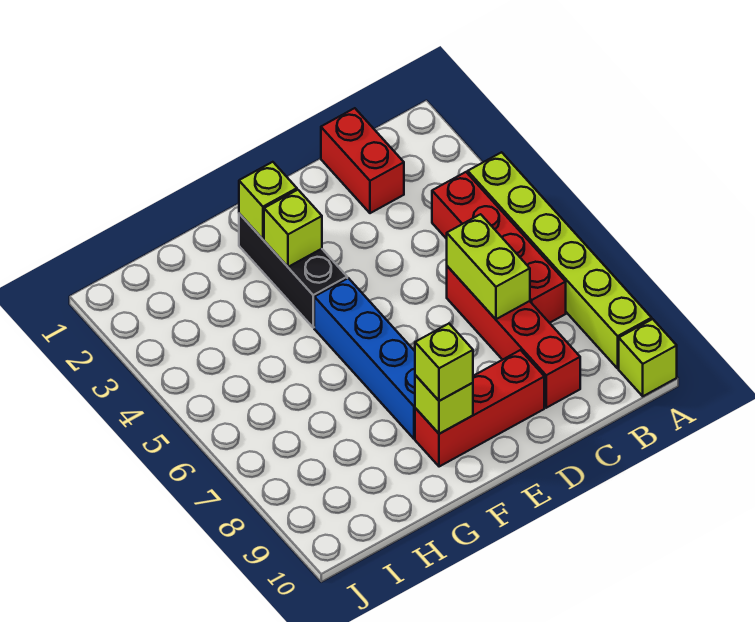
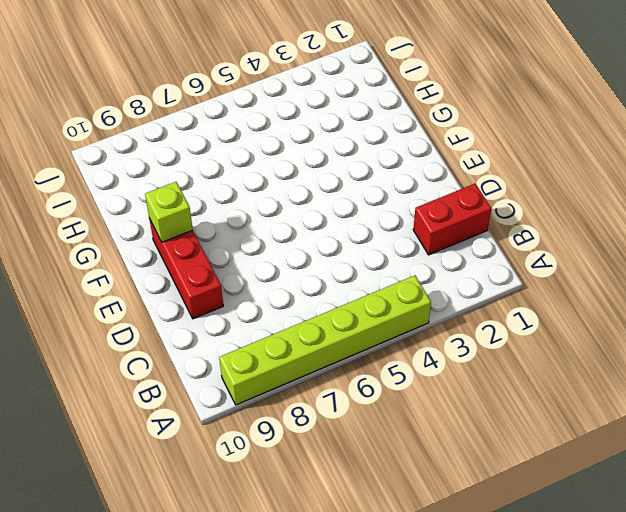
none -> lime 1x1 brick [619,319,677,396]
none -> red 1x4 brick [432,172,566,323]
none -> red 1x4 brick [447,266,580,408]

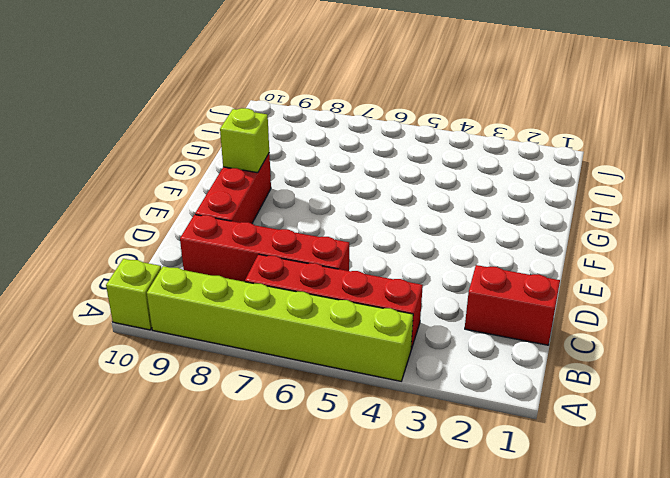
none -> black 1x3 brick [239,214,347,328]
none -> blue 1x4 brick [314,278,415,439]
none -> lime 1x2 brick [447,214,530,319]

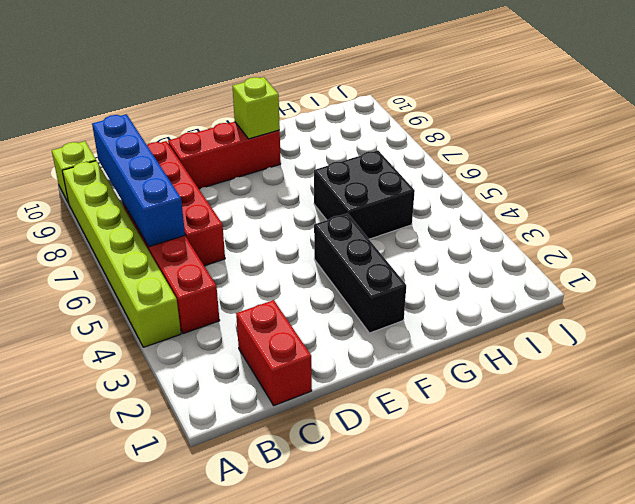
blue 1x4 brick [92,114,185,247] -> blue 1x4 brick moved to [314,278,415,439]
black 2x2 brick [314,150,415,239] -> none
none -> lime 1x2 brick [447,214,530,319]
none -> lime 1x1 brick [239,162,297,239]
none -> lime 1x1 brick [264,190,322,267]

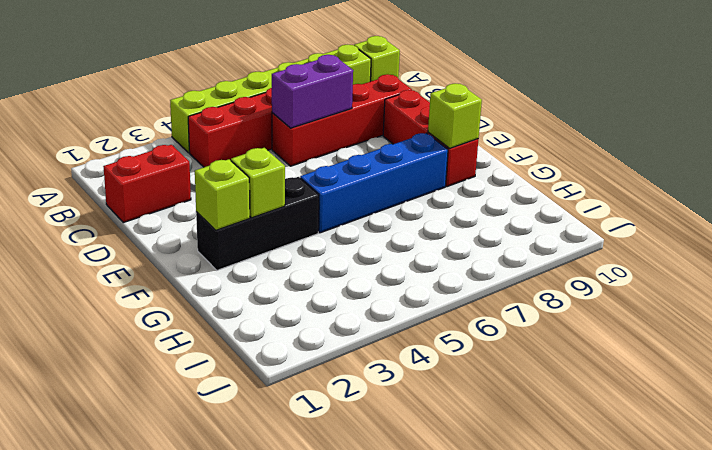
purple 1x2 brick [272,55,353,128] -> lime 1x2 brick [447,214,530,319]
none -> lime 1x1 brick [415,324,473,401]

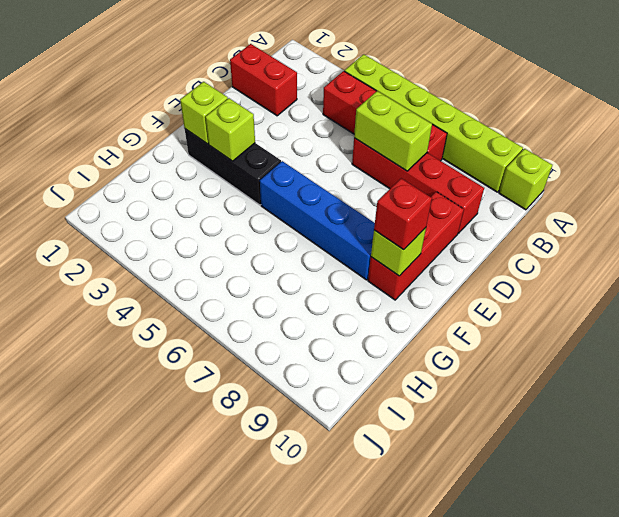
red 1x1 brick [374,178,432,250] -> lime 1x1 brick [415,324,473,401]

